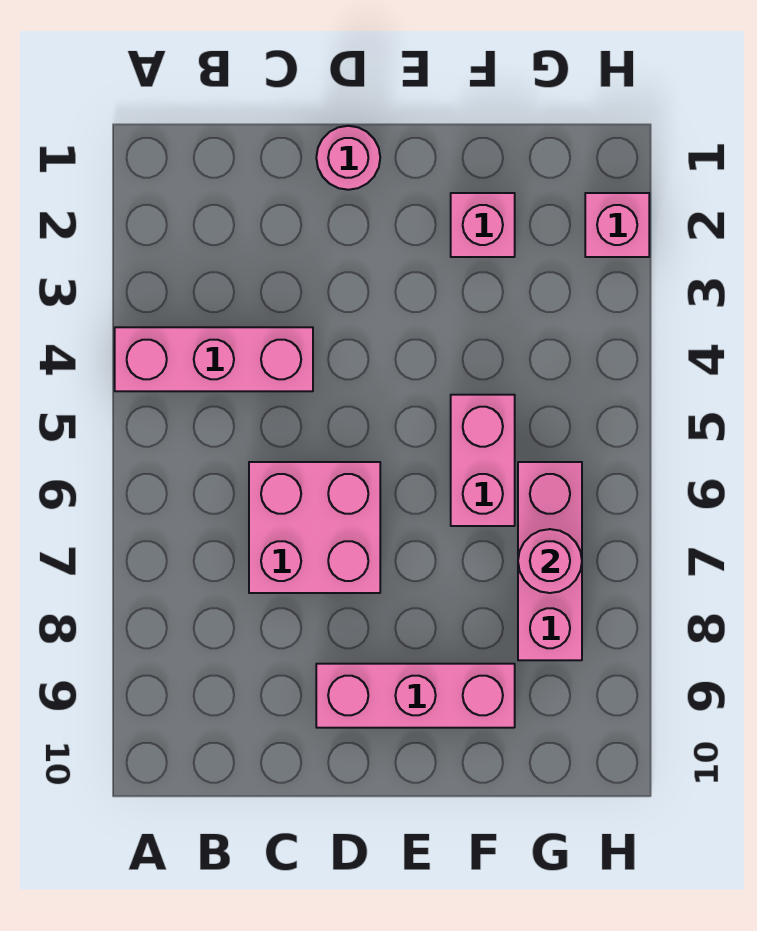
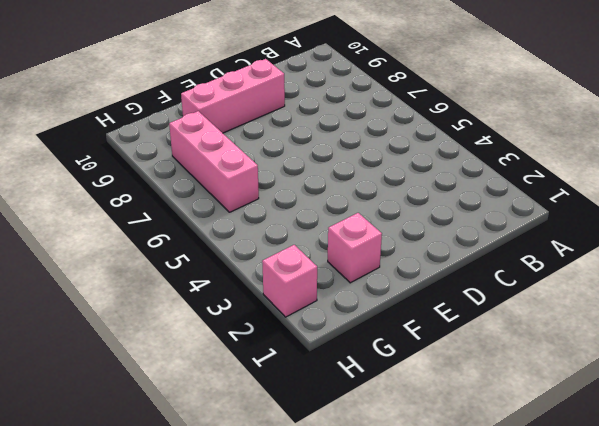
none -> pink 1x3 brick [115,327,313,391]
none -> pink 2x2 brick [249,462,380,593]

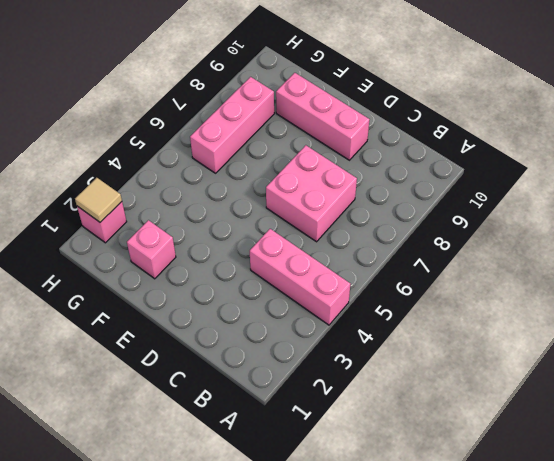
tan 1x1 tile [75,178,122,222] -> none
none -> pink 1x1 round brick [316,126,380,190]
none -> pink 1x2 brick [451,395,515,526]

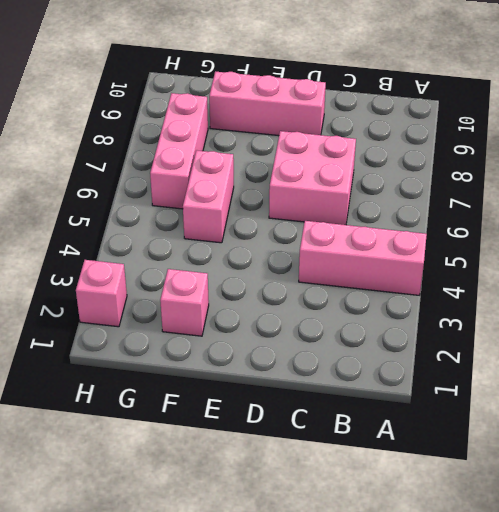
none -> pink 1x1 round brick [316,126,380,190]
none -> pink 1x1 round brick [518,529,582,593]

